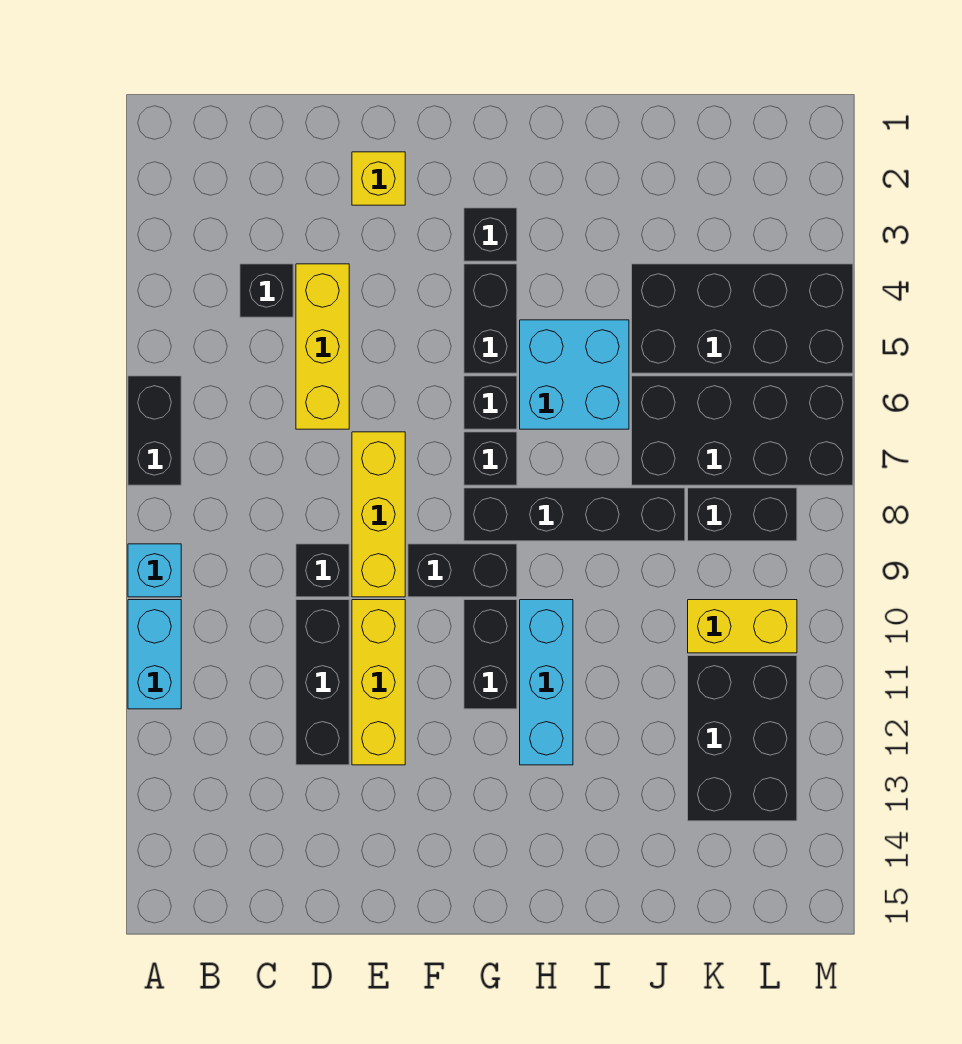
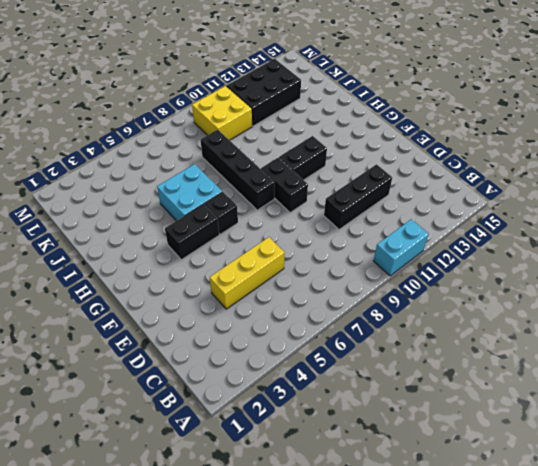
yellow 2x2 brick [192,86,252,140] -> yellow 1x2 brick [688,600,797,653]
none -> black 1x2 brick [128,376,181,485]
none -> cyan 1x1 brick [128,544,181,597]
none -> black 1x1 brick [240,264,293,317]

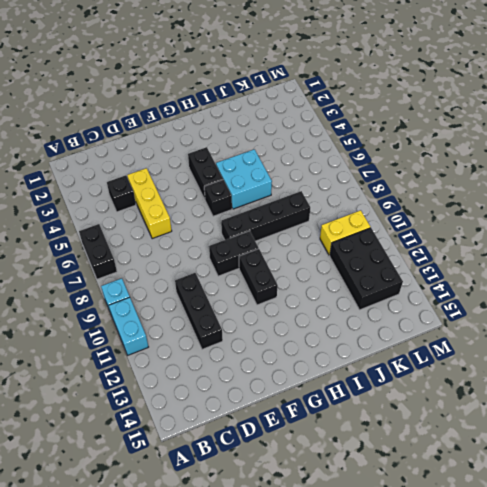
none -> black 1x1 brick [296,544,349,597]
none -> yellow 1x1 brick [352,152,405,205]
none -> yellow 1x3 brick [352,432,405,597]

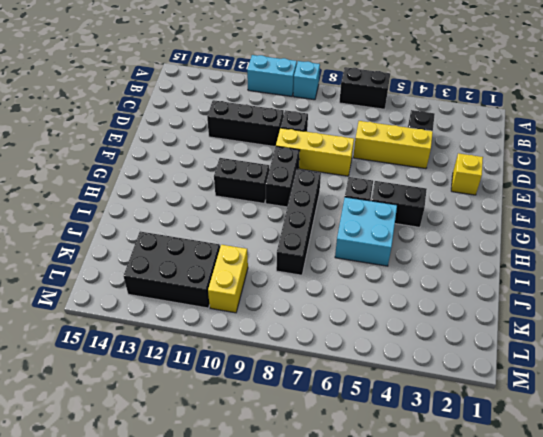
none -> yellow 1x3 brick [352,600,405,765]
none -> black 1x1 brick [464,208,517,261]
none -> black 1x1 brick [464,432,517,485]

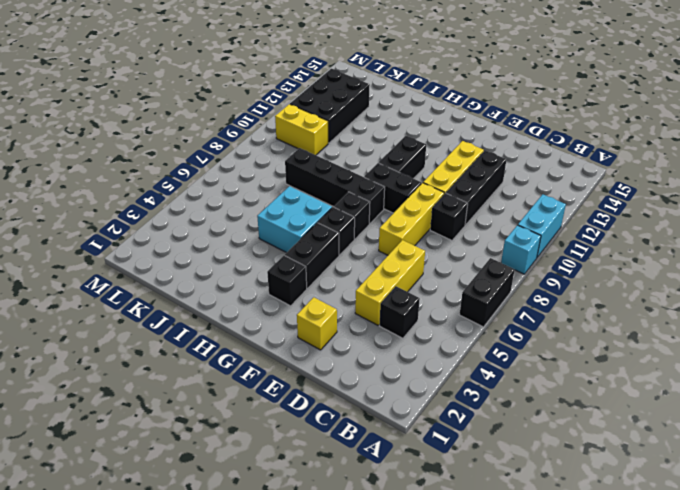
none -> cyan 1x3 brick [520,600,573,765]
none -> black 2x4 brick [632,264,853,373]
none -> black 2x4 brick [632,376,853,485]

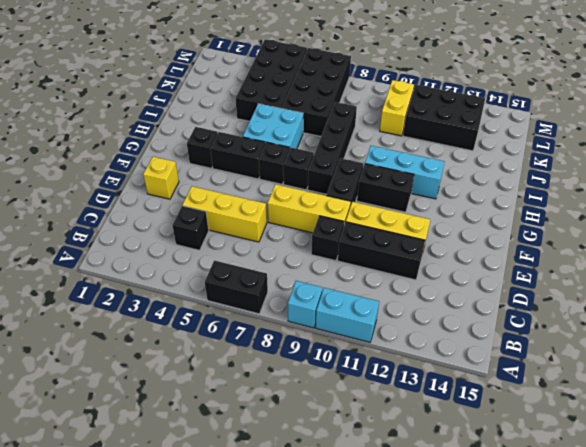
none -> black 1x2 brick [688,488,797,541]

